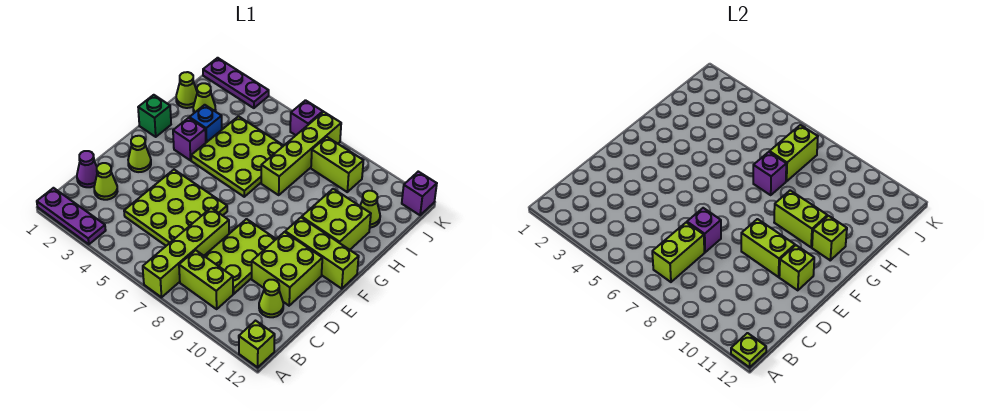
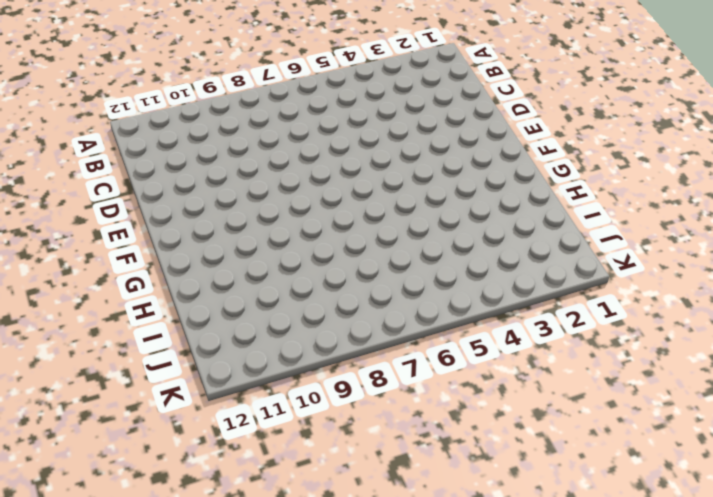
none -> purple 1x3 plate [37,188,106,244]
none -> lime 1x4 brick [143,208,229,297]
none -> lime 1x1 brick [239,321,275,367]
none -> lime 1x2 brick [179,250,233,309]

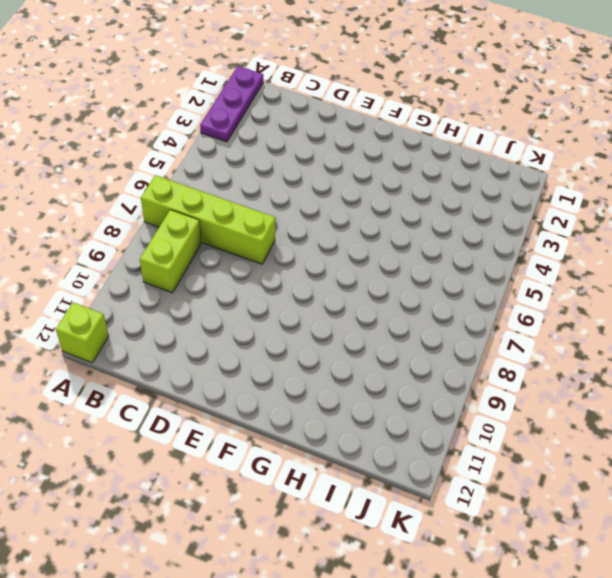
none -> purple 1x1 cone [77,151,97,187]
none -> lime 1x1 cone [94,163,117,200]
none -> lime 3x3 plate [124,170,227,246]
none -> lime 2x3 plate [204,219,276,294]

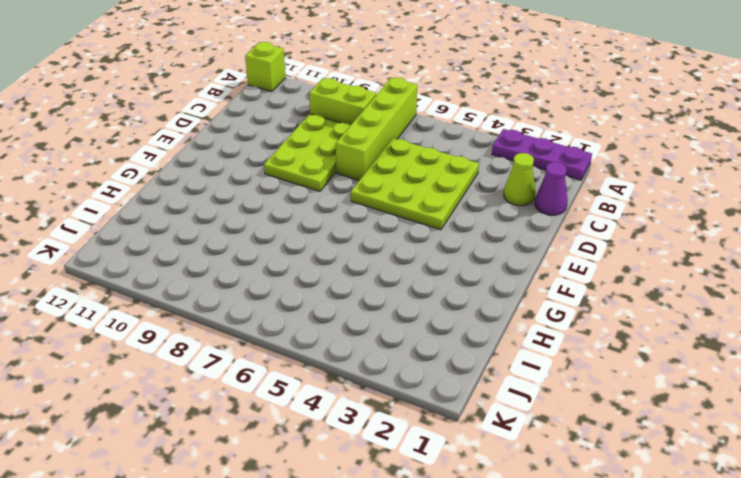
none -> lime 1x1 cone [259,280,283,317]
none -> lime 2x2 brick [252,232,322,306]
none -> lime 1x1 cone [128,136,151,172]
none -> lime 1x3 brick [285,217,359,289]

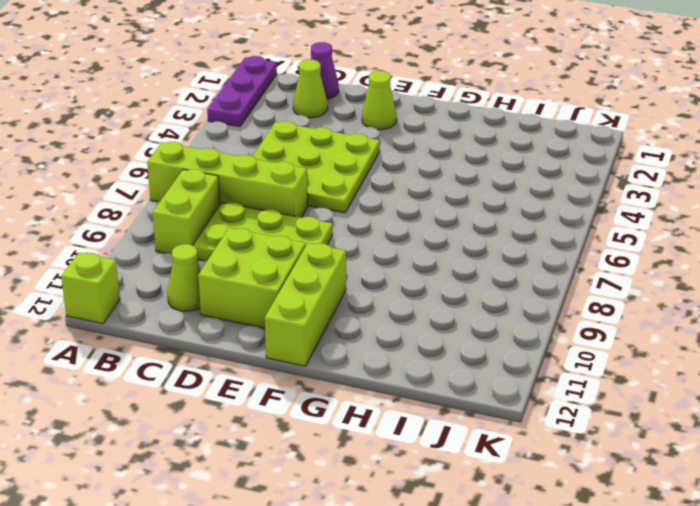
none -> green 1x1 brick [138,95,171,137]
none -> purple 1x1 brick [173,118,206,160]
none -> lime 3x3 plate [191,116,284,197]
none -> lime 2x2 brick [302,189,371,250]

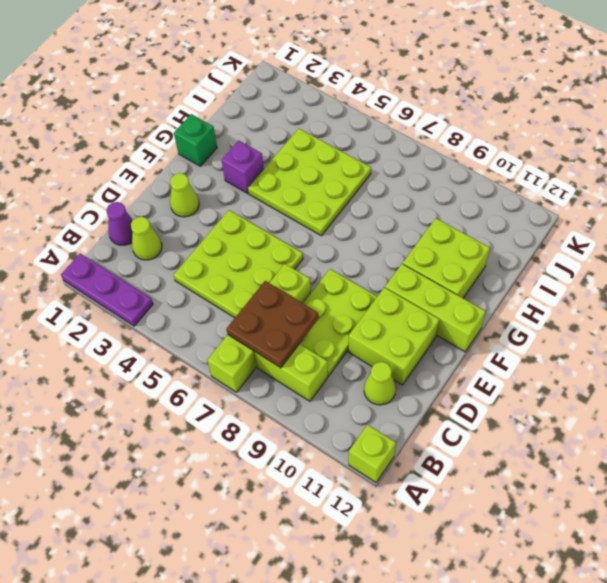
brown 2x2 plate [226,281,319,368] -> lime 1x2 brick [652,222,704,282]
none -> blue 1x1 brick [189,105,222,142]
none -> lime 1x4 brick [261,112,341,195]
none -> lime 1x1 cone [176,72,197,108]
none -> lime 1x1 cone [193,83,216,113]

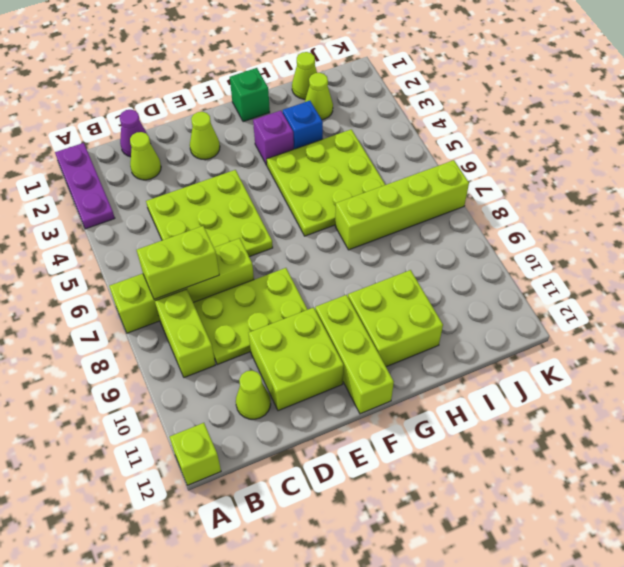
none -> lime 1x1 cone [360,191,380,228]
none -> lime 1x2 brick [311,137,363,192]
none -> purple 1x3 plate [203,58,269,108]
none -> purple 1x1 brick [290,100,323,135]

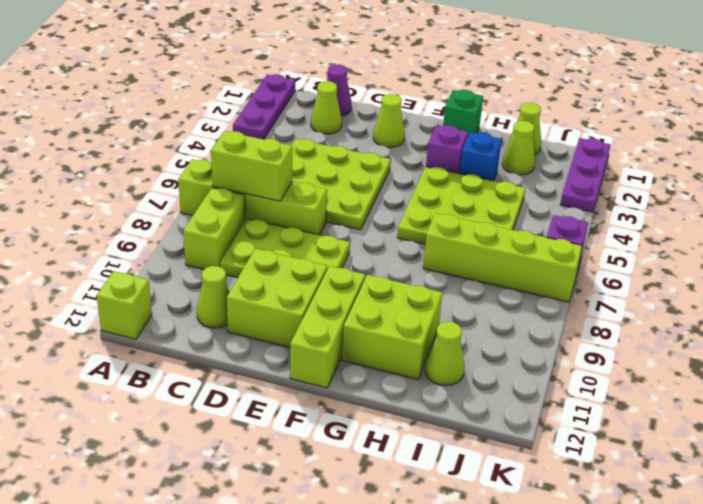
none -> lime 1x2 brick [311,137,363,192]
none -> purple 1x1 brick [402,172,437,215]
none -> lime 1x1 plate [731,333,766,367]
none -> purple 1x1 brick [687,208,721,252]

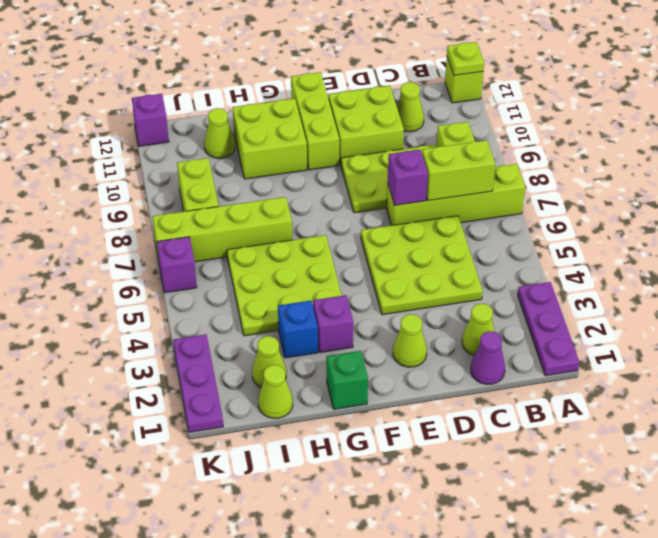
none -> lime 1x2 brick [741,219,795,277]
none -> lime 1x1 brick [779,245,814,290]
none -> lime 1x2 brick [774,190,827,247]
none -> lime 1x1 brick [812,216,847,260]

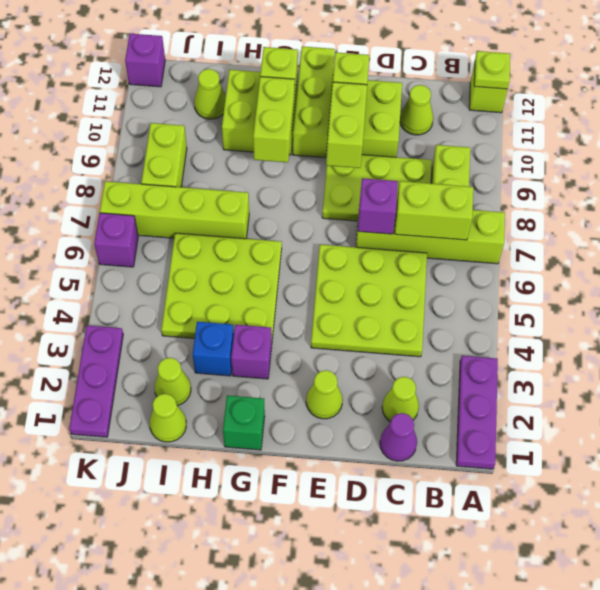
none -> purple 1x1 brick [753,152,786,195]
none -> lime 1x2 brick [770,125,818,181]

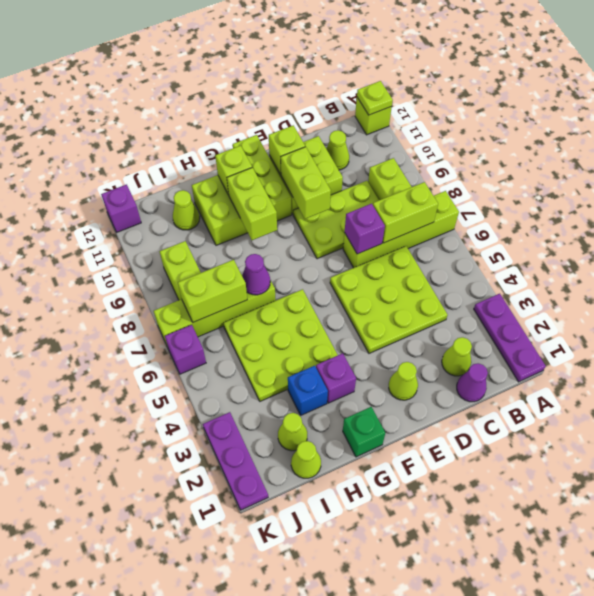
purple 1x1 cone [242,254,270,295] -> purple 1x1 brick [753,152,786,195]

